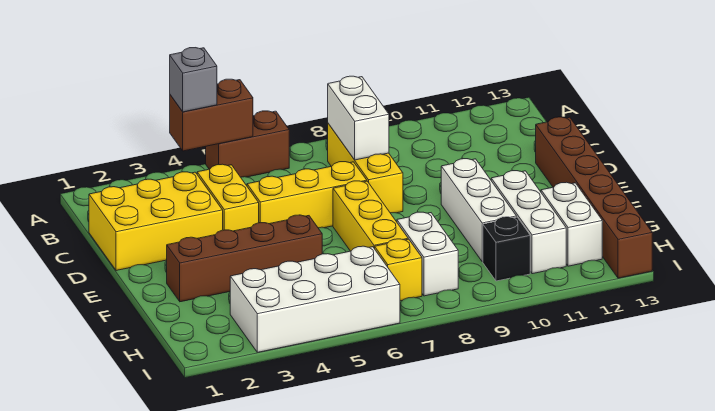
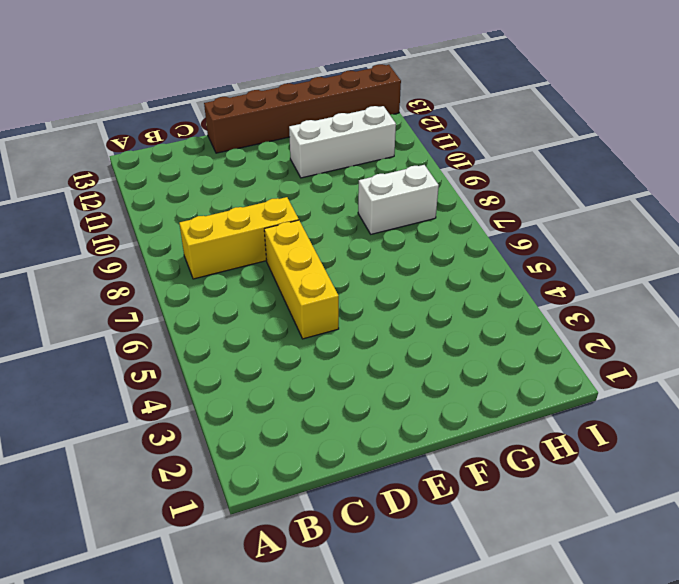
none -> brown 1x2 brick [206,111,289,177]
none -> yellow 2x3 brick [89,172,223,271]
none -> yellow 1x2 brick [197,164,259,231]

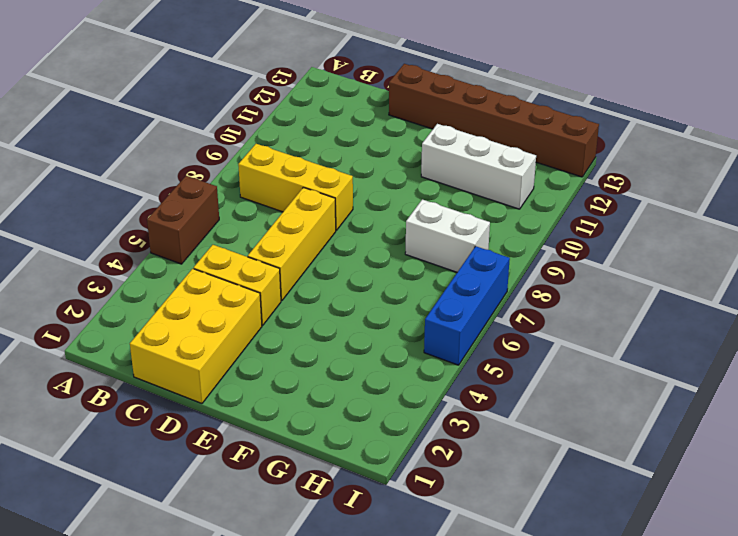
blue 1x3 brick [424,246,510,365] -> white 2x4 brick [230,246,400,352]
none -> yellow 1x3 brick [333,181,408,251]
none -> white 1x3 brick [441,159,517,262]
none -> brown 1x4 brick [167,215,322,302]

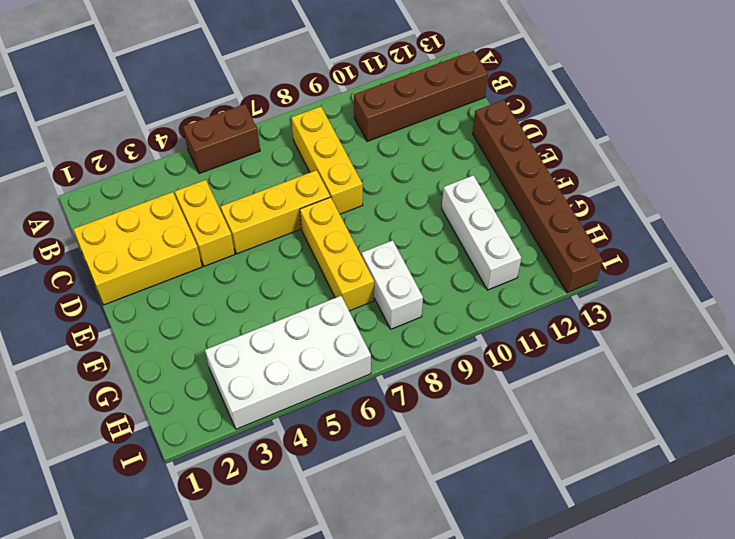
brown 1x4 brick [354,51,488,141] -> brown 1x4 brick moved to [167,215,322,302]
none -> white 1x3 brick [441,159,517,262]
none -> white 1x2 brick [541,182,602,266]
none -> yellow 1x1 brick [375,239,422,301]

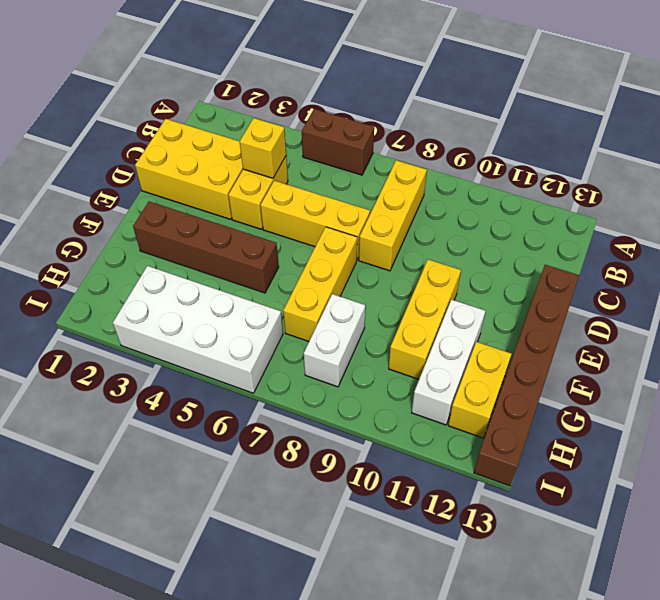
yellow 1x1 brick [240,118,286,178] -> yellow 1x1 brick moved to [375,239,422,301]
yellow 1x3 brick [389,260,461,379] -> white 1x3 brick [441,159,517,262]
yellow 1x2 brick [448,342,511,438] -> white 1x2 brick [541,182,602,266]
none -> black 1x1 brick [483,217,530,281]
none -> brown 1x2 brick [170,79,253,151]
none -> white 1x2 brick [328,76,389,160]

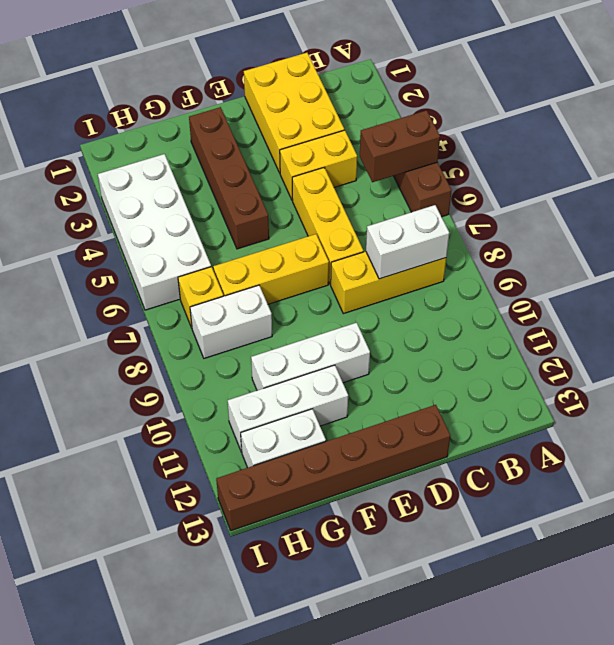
brown 1x2 brick [360,110,440,182] -> brown 1x2 brick turned to [170,79,253,151]
none -> black 1x1 brick [483,217,530,281]
none -> grey 1x1 brick [170,48,217,112]

